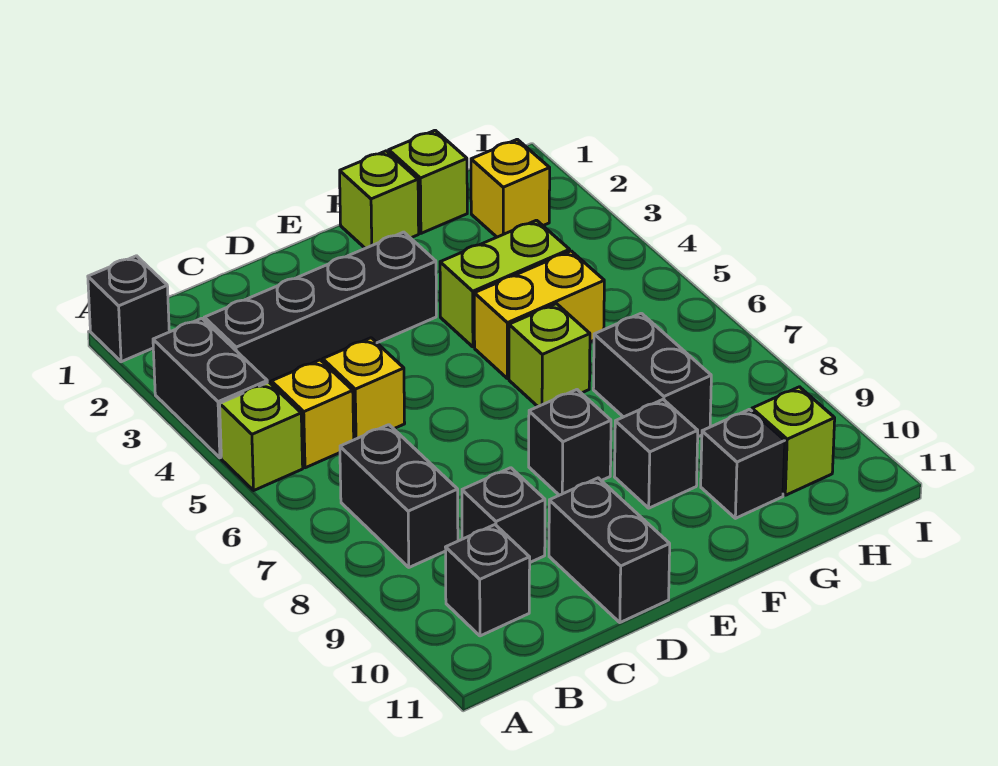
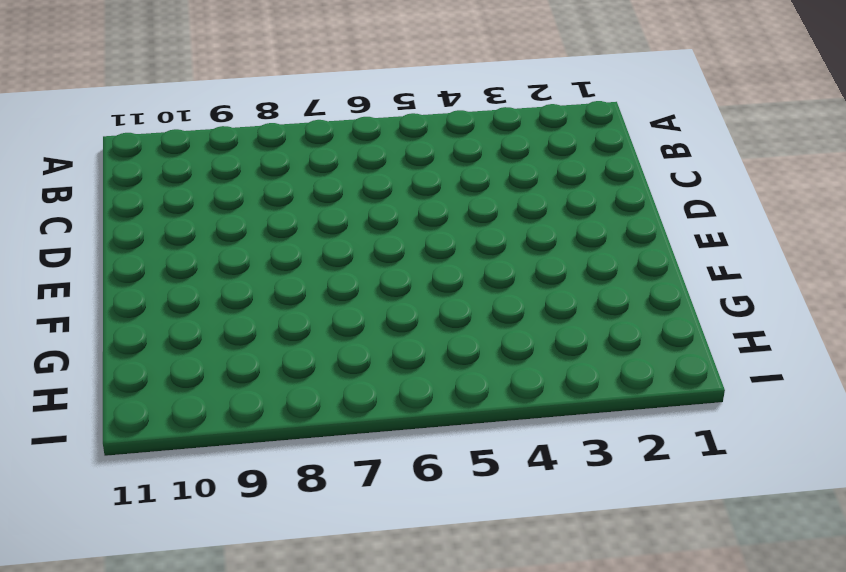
none -> black 1x1 brick [88,256,169,362]
none -> black 1x2 brick [153,318,267,458]
none -> lime 1x1 brick [220,382,303,490]

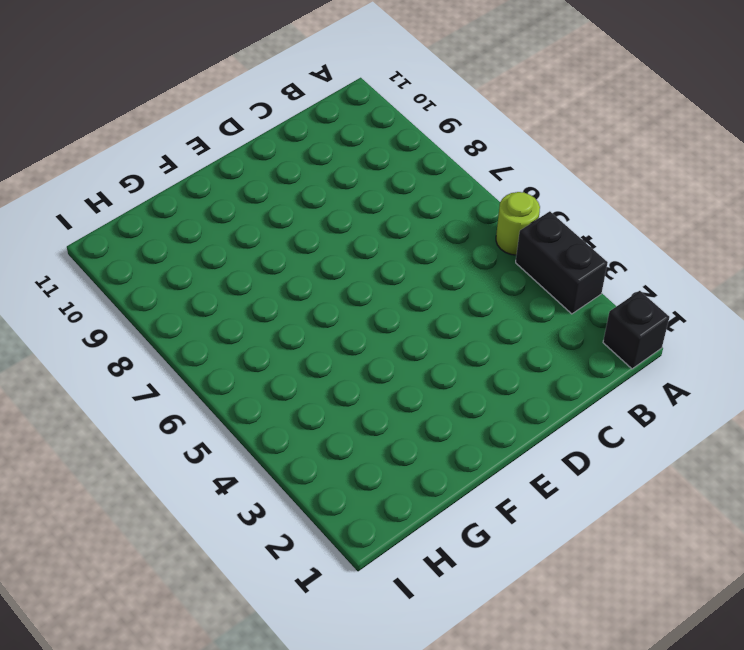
lime 1x1 round brick [496,192,540,255] -> lime 1x1 brick [220,382,303,490]
none -> black 1x4 brick [204,232,436,384]
none -> yellow 1x1 brick [271,360,354,468]
none -> black 1x2 brick [340,425,458,567]

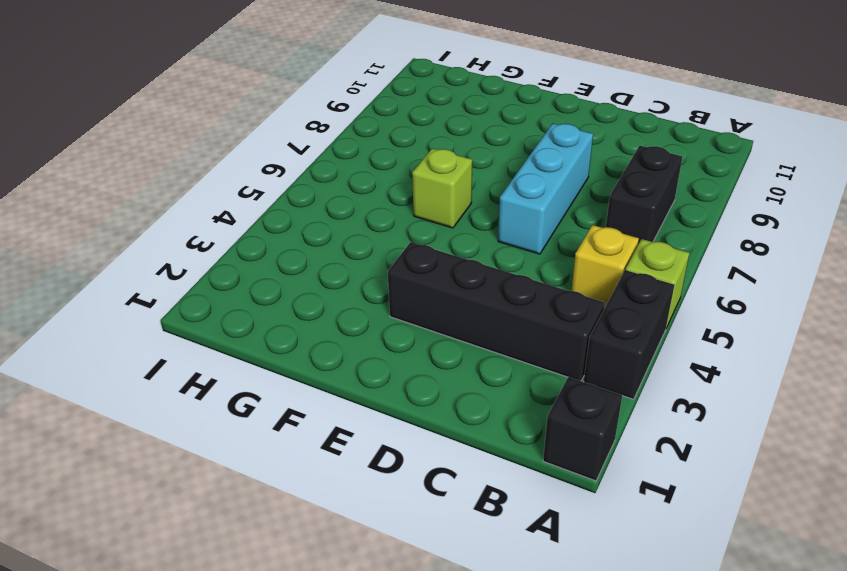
cyan 1x3 brick [498,124,593,254] -> none
none -> black 1x1 brick [446,525,530,636]
none -> yellow 1x1 brick [323,338,405,440]
none -> black 1x1 brick [462,468,545,562]

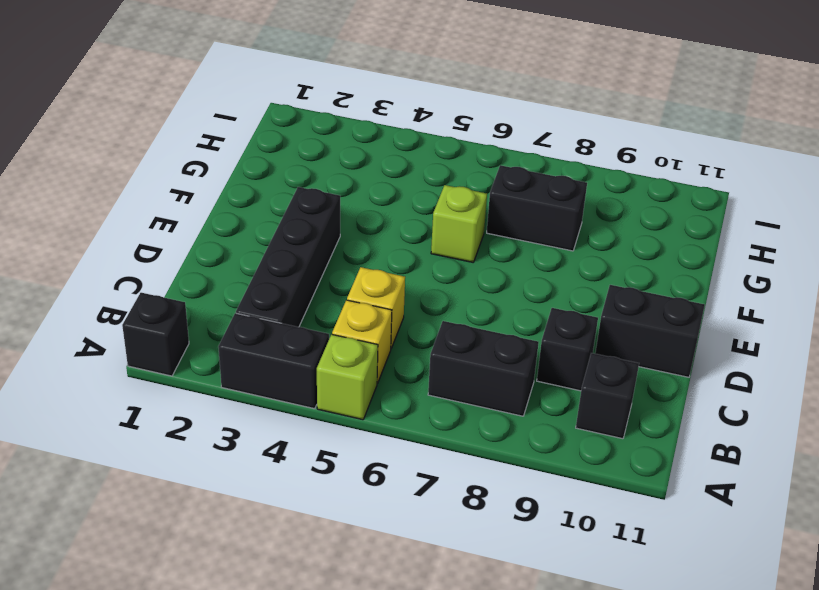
none -> black 1x1 brick [529,390,611,495]
none -> lime 1x1 brick [340,151,419,248]
none -> lime 1x2 brick [440,220,570,347]

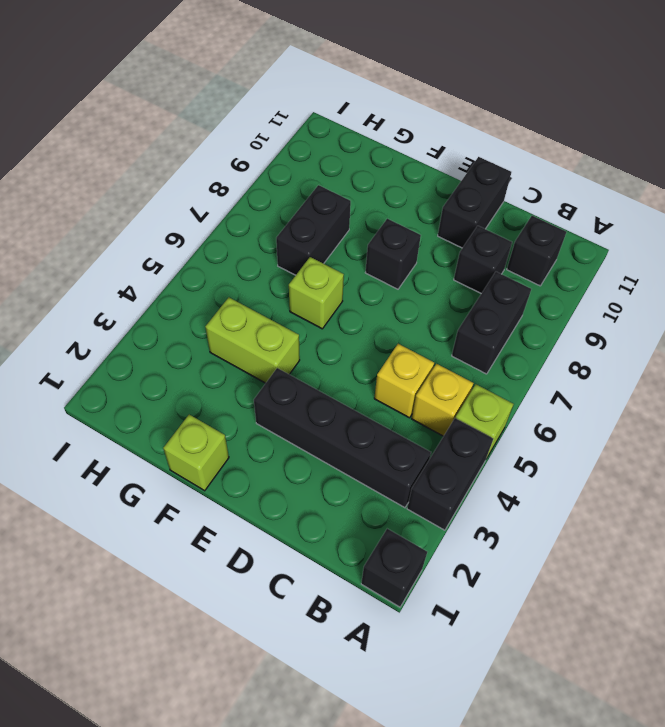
none -> yellow 1x2 brick [474,251,604,378]
none -> black 1x1 brick [615,400,698,508]
none -> lime 1x1 brick [389,130,467,233]

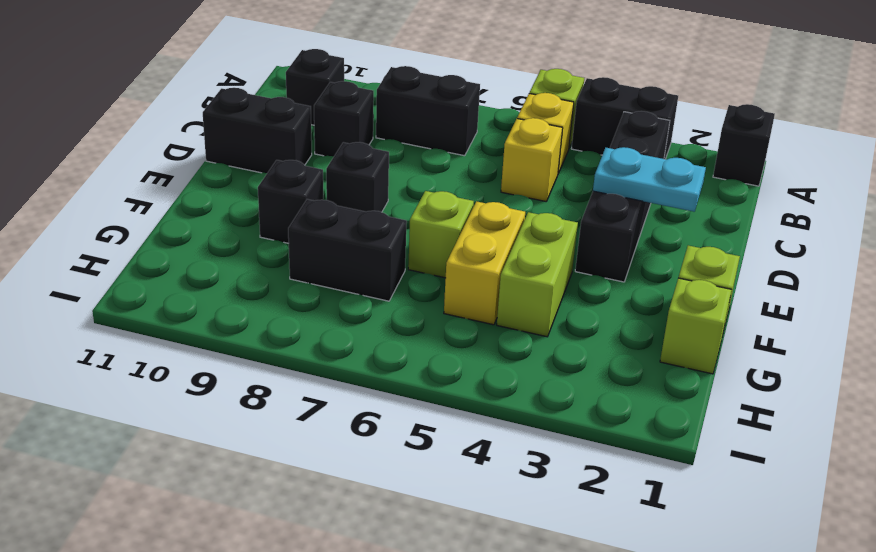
cyan 1x2 plate [593,147,706,212] -> none
none -> black 1x1 brick [701,409,785,518]
none -> yellow 1x1 brick [471,139,550,237]
none -> lime 1x1 brick [752,387,835,495]

